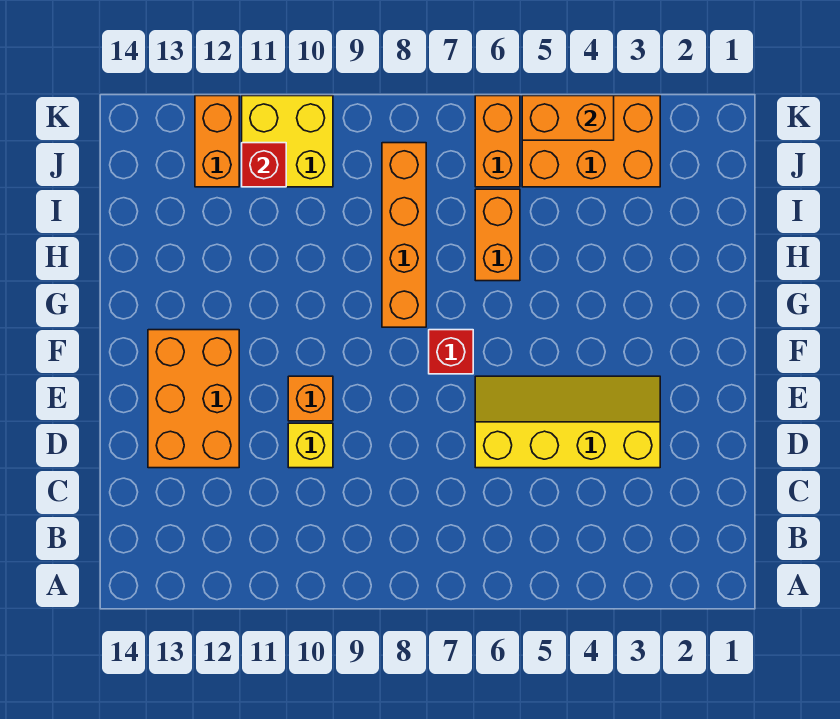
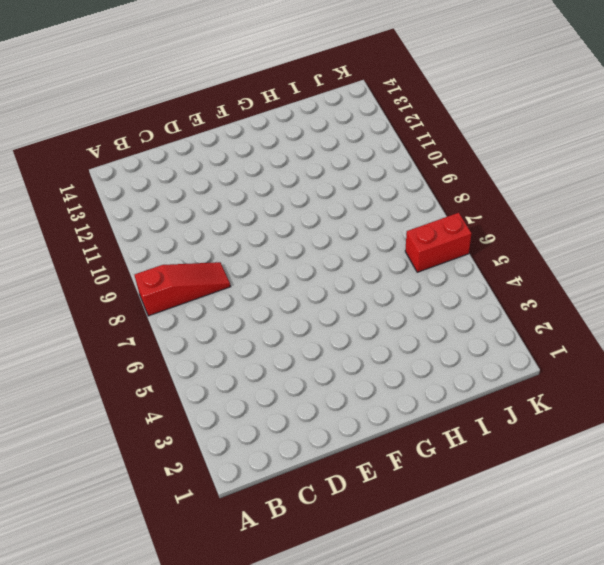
red 1x3 slope [135,262,231,316] -> none
red 1x2 brick [405,213,471,272] -> orange 1x2 brick [475,96,520,187]
none -> yellow 2x4 slope [475,376,660,468]
none -> yellow 1x1 brick [288,423,333,468]
none -> orange 2x3 brick [148,330,239,468]

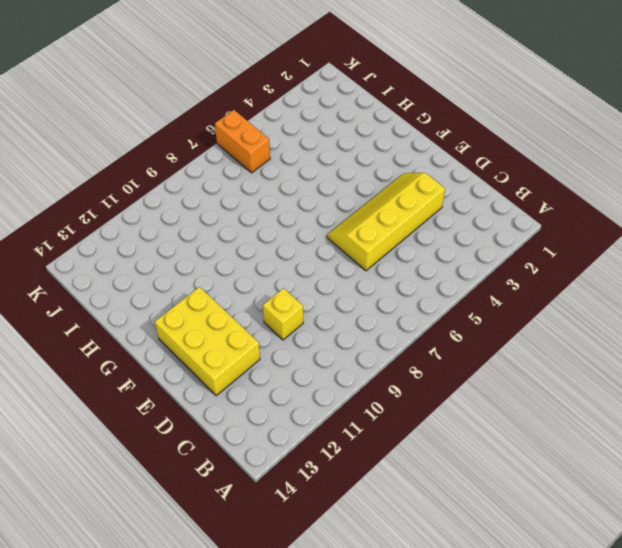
yellow 2x3 brick [155,287,260,396] -> orange 2x3 brick [148,330,239,468]
none -> orange 1x1 brick [288,376,333,421]
none -> red 1x1 brick [429,330,473,374]
none -> orange 1x4 brick [382,143,426,327]

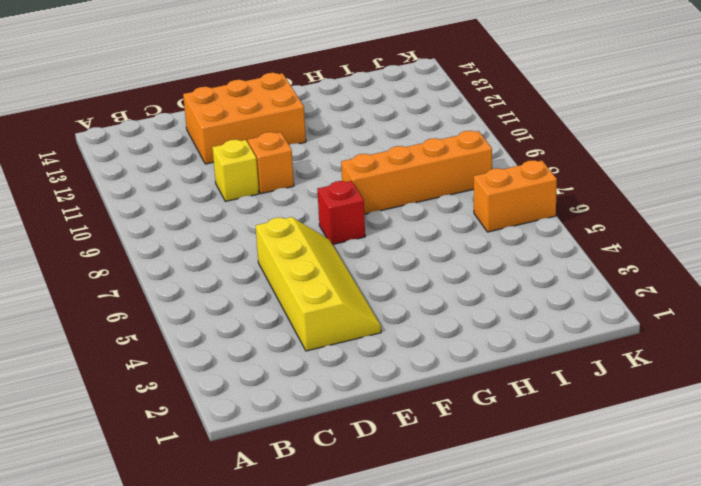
none -> orange 1x2 brick [475,189,520,281]
none -> orange 2x3 brick [522,96,660,187]
none -> yellow 2x2 brick [242,96,333,187]

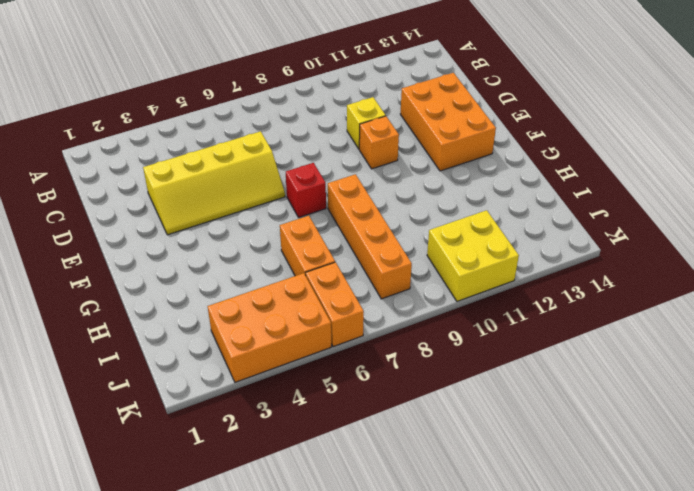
none -> orange 1x2 brick [195,96,239,187]
none -> red 1x1 brick [242,143,286,187]
none -> orange 1x2 brick [522,96,614,140]

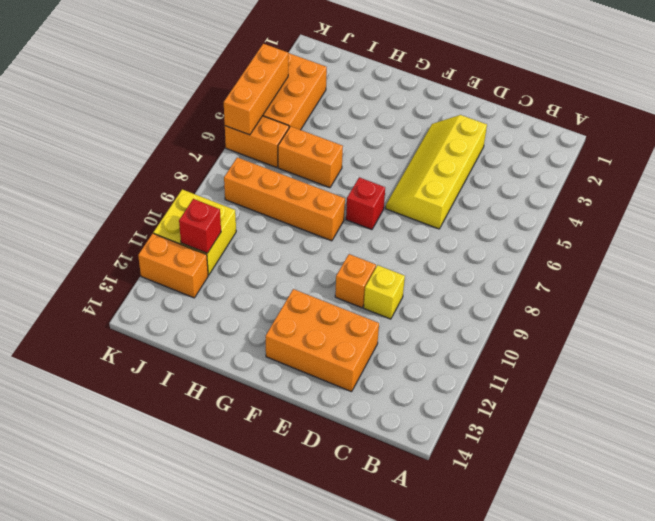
orange 1x3 brick [224,44,288,135] -> orange 1x2 brick [522,96,614,140]

